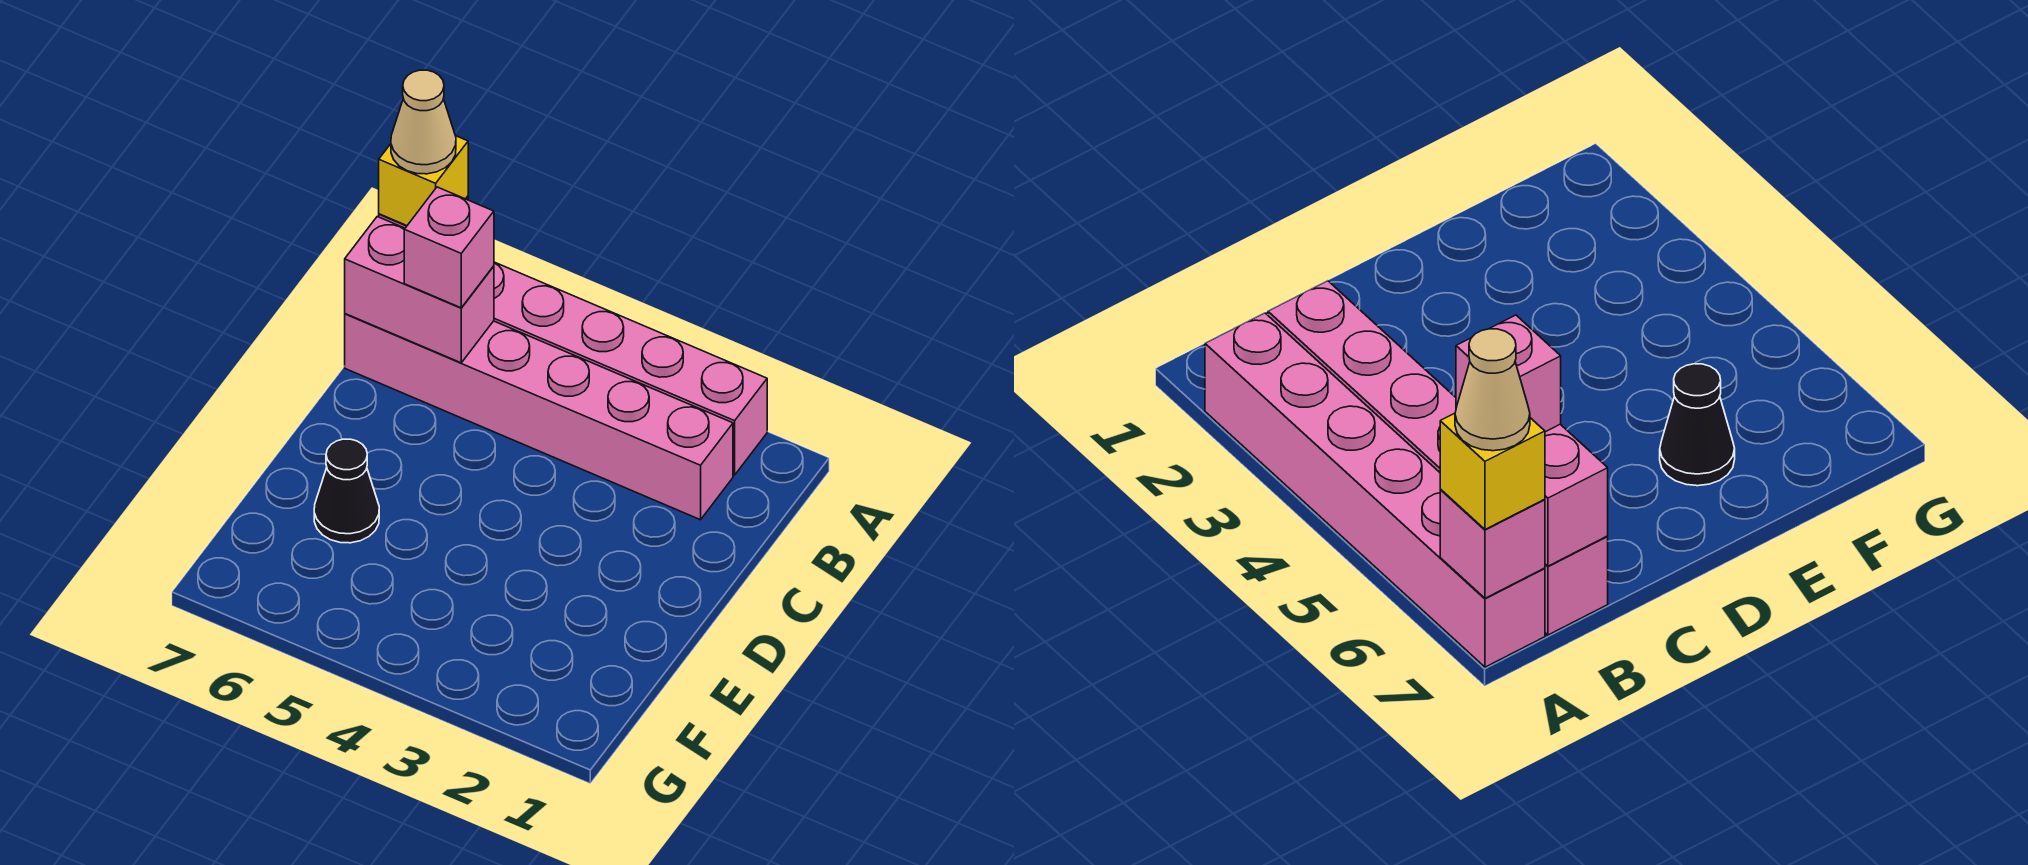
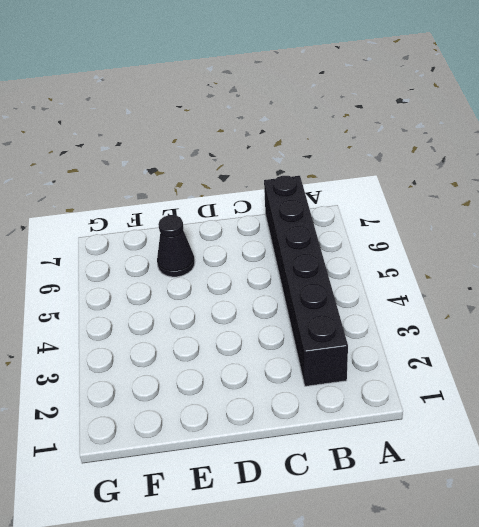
black 1x6 brick [264,176,348,386] -> pink 1x6 brick [345,314,733,520]
none -> pink 1x6 brick [494,262,767,475]
none -> pink 1x1 brick [1440,490,1545,598]

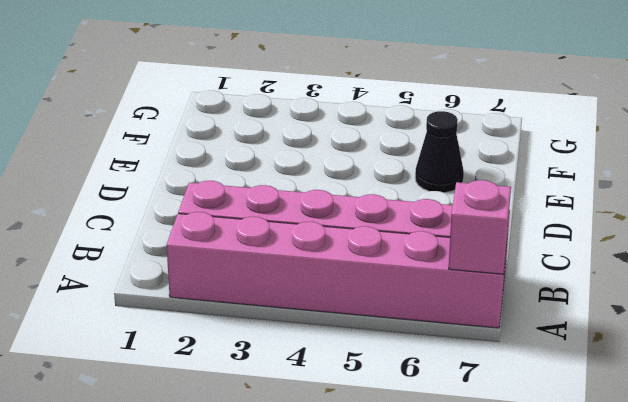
none -> pink 1x2 brick [345,217,494,363]
none -> yellow 1x1 brick [379,136,468,226]

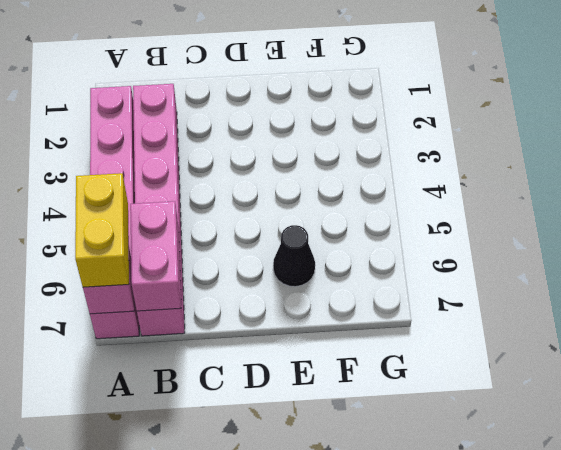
yellow 1x2 brick [75,173,129,287] -> yellow 1x1 brick [379,136,468,226]
none -> pink 1x1 brick [404,187,494,308]
none -> tan 1x1 cone [391,70,456,174]

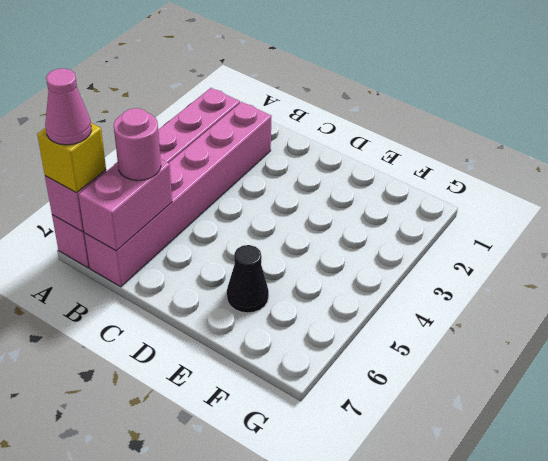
pink 1x1 cone [45,68,92,145] -> tan 1x1 cone [391,70,456,174]
pink 1x1 round brick [114,108,161,180] -> pink 1x1 brick [404,187,494,308]

